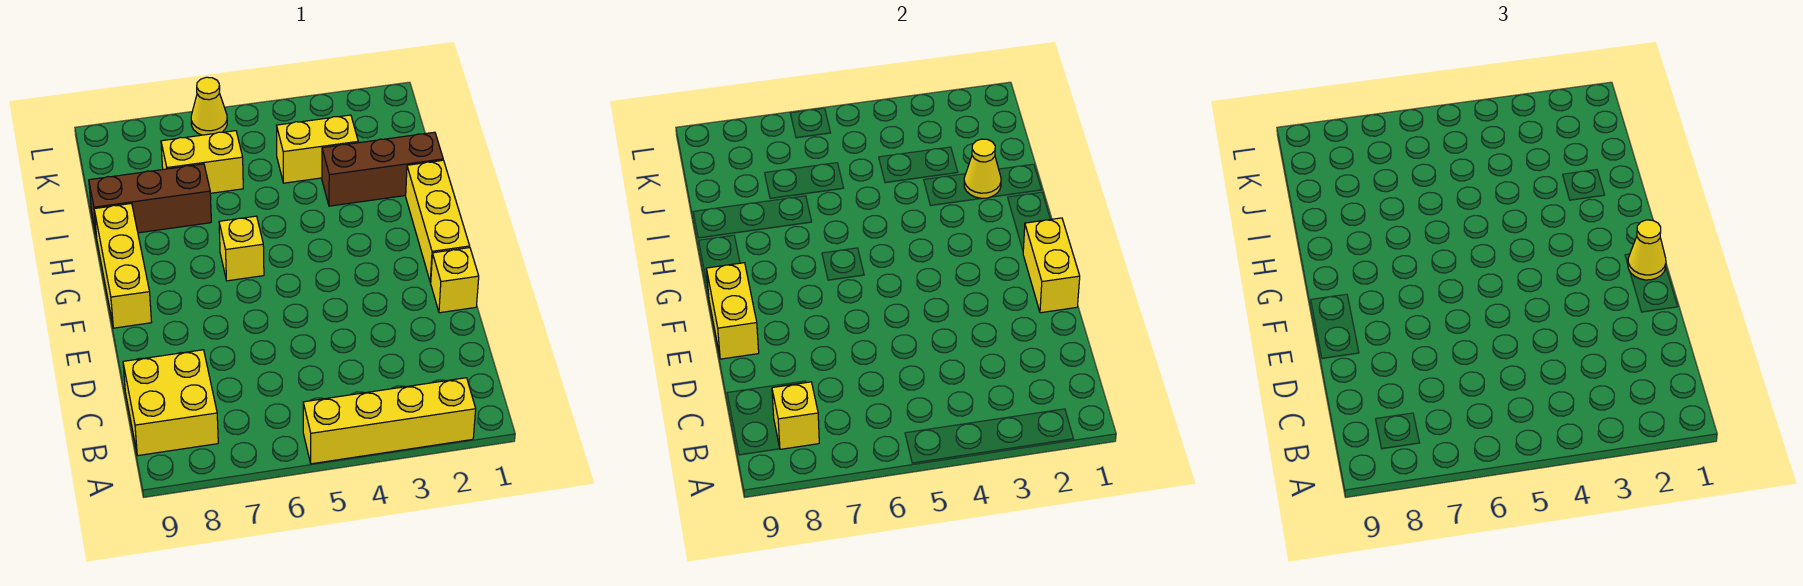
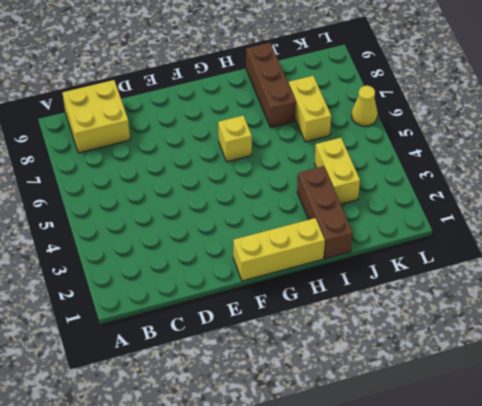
none -> yellow 1x4 brick [303,378,476,464]
none -> yellow 1x1 brick [431,248,479,313]
none -> yellow 1x3 brick [94,203,151,328]

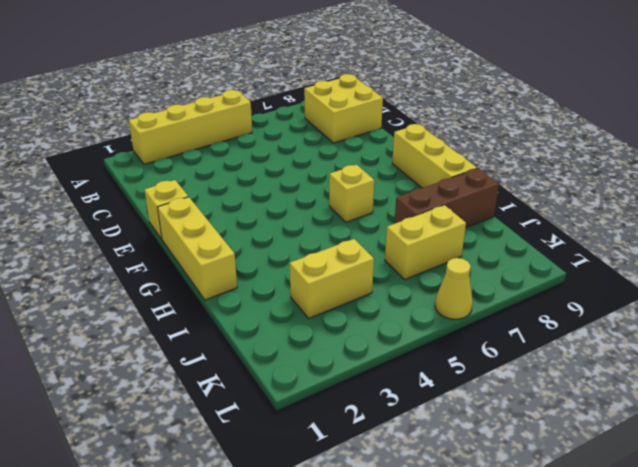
none -> brown 1x3 brick [322,132,443,206]
none -> yellow 1x1 brick [772,382,819,449]
none -> yellow 1x2 brick [1023,218,1080,313]

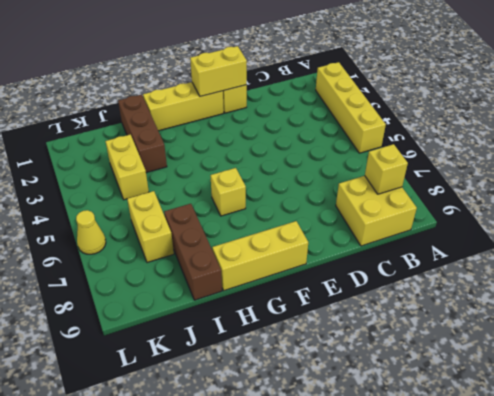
none -> yellow 1x2 brick [706,263,759,359]
none -> yellow 1x1 cone [964,139,1001,198]
none -> yellow 1x1 cone [1628,220,1666,280]

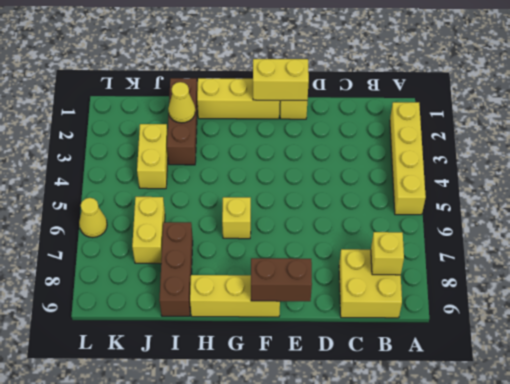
brown 1x2 brick [251,258,312,301] -> yellow 1x2 brick [706,263,759,359]
none -> yellow 1x1 cone [1628,220,1666,280]

